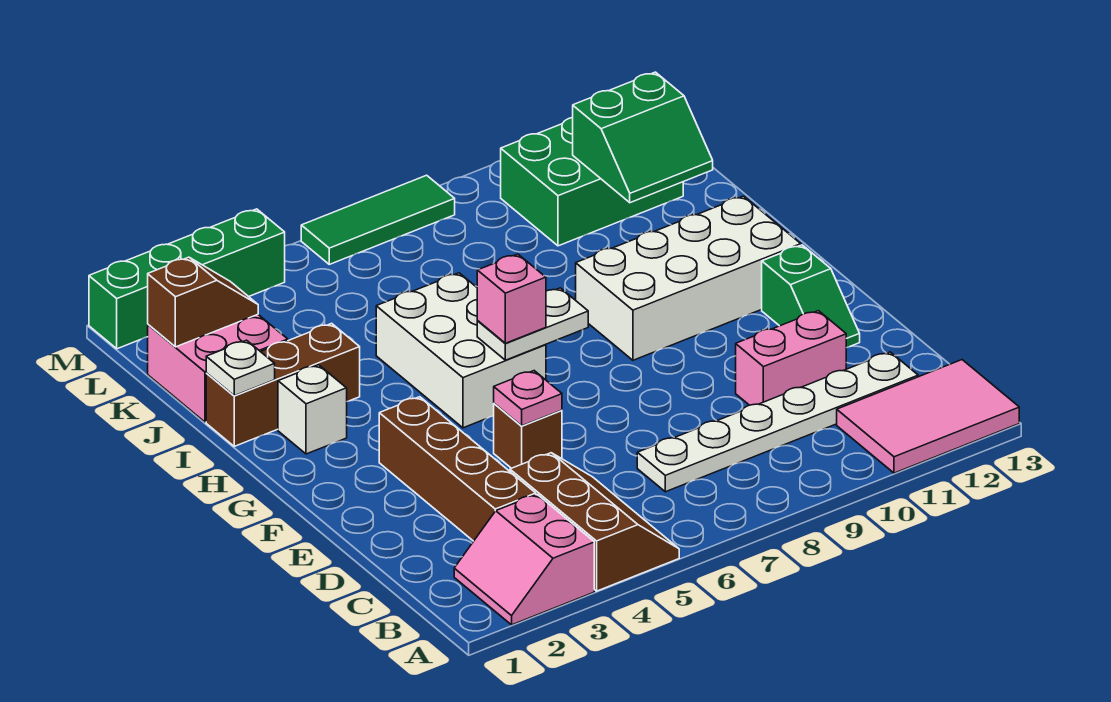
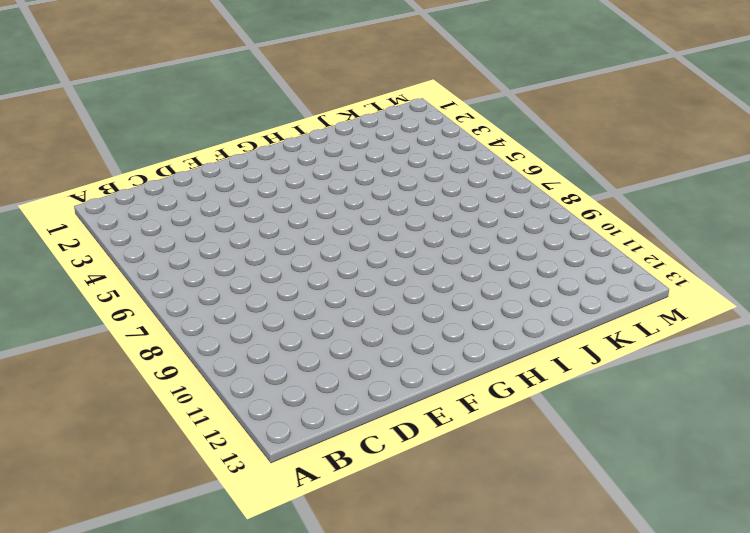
none -> pink 2x2 slope [454,495,594,625]
none -> brown 2x3 slope [510,453,679,591]
none -> pink 2x3 tile [837,360,1019,473]

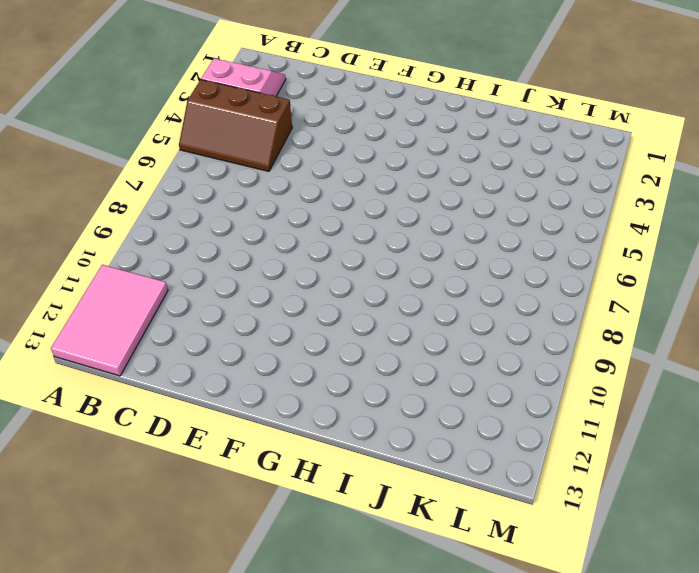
none -> brown 1x4 brick [379,397,536,541]
none -> white 1x6 plate [637,352,918,492]
none -> pink 1x2 brick [736,311,846,405]

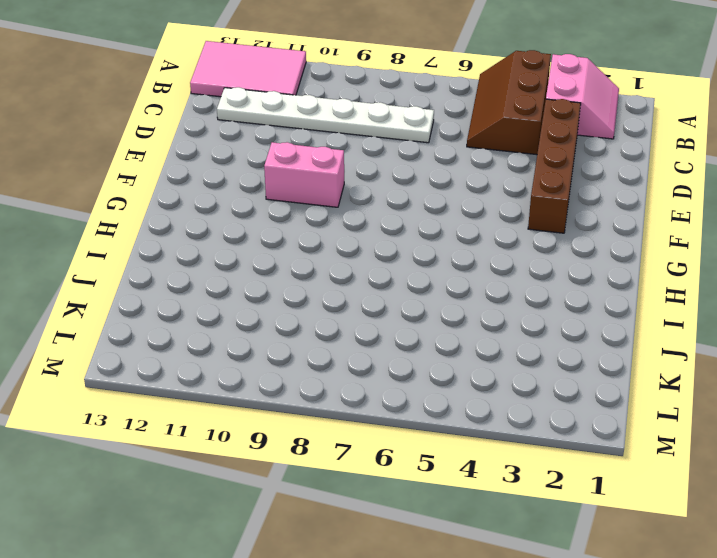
pink 1x2 brick [264,142,344,207] -> pink 1x2 brick moved to [736,311,846,405]
none -> brown 1x1 brick [494,404,562,468]
none -> green 1x2 slope [762,245,860,348]
none -> white 2x3 brick [376,273,546,428]

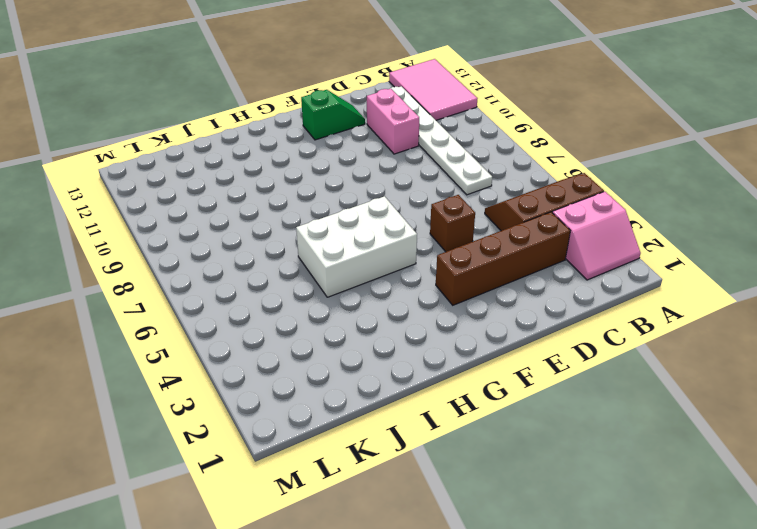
none -> white 2x4 brick [576,196,801,360]
none -> white 1x1 brick [278,365,347,454]
none -> brown 1x3 brick [206,323,360,446]

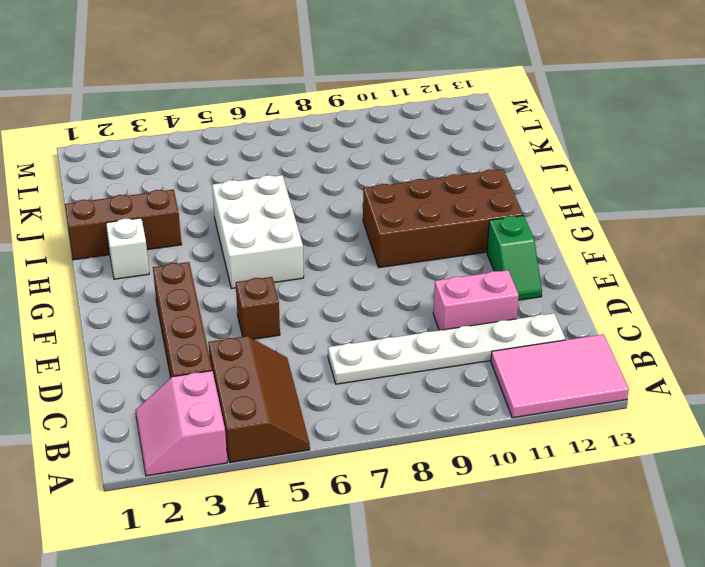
brown 2x4 brick [363,169,523,268] -> white 2x4 brick [576,196,801,360]
none -> pink 2x2 brick [148,315,288,422]
none -> green 2x3 brick [501,118,683,246]
none -> green 1x4 brick [89,209,285,349]

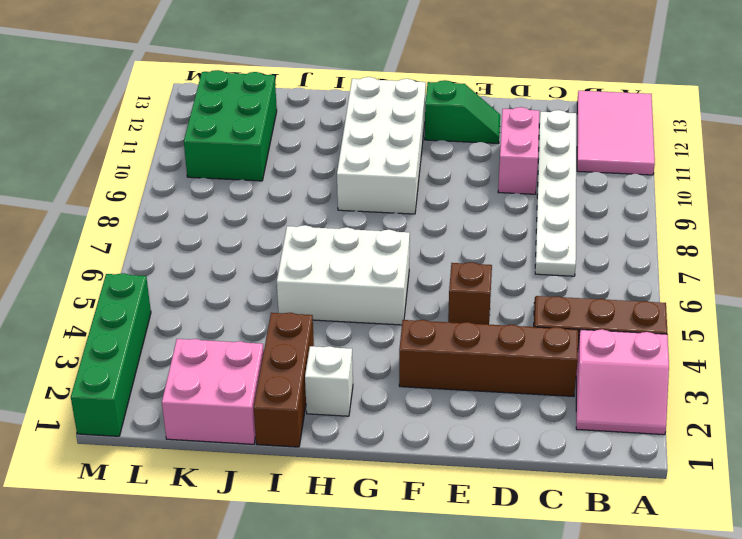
none -> green 1x3 tile [301,175,455,264]
none -> pink 1x1 plate [494,371,562,426]
none -> white 1x2 plate [477,288,588,360]

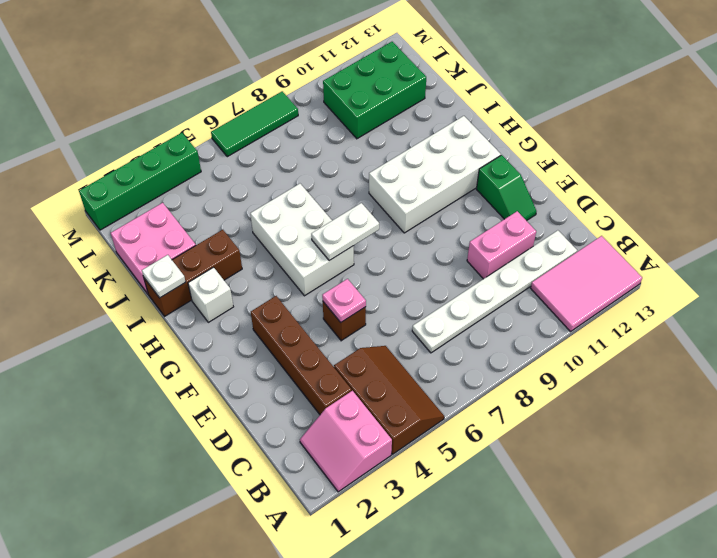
none -> green 2x2 slope [573,72,713,203]
none -> brown 1x2 slope [148,257,258,347]
none -> pink 1x1 brick [477,254,546,343]

